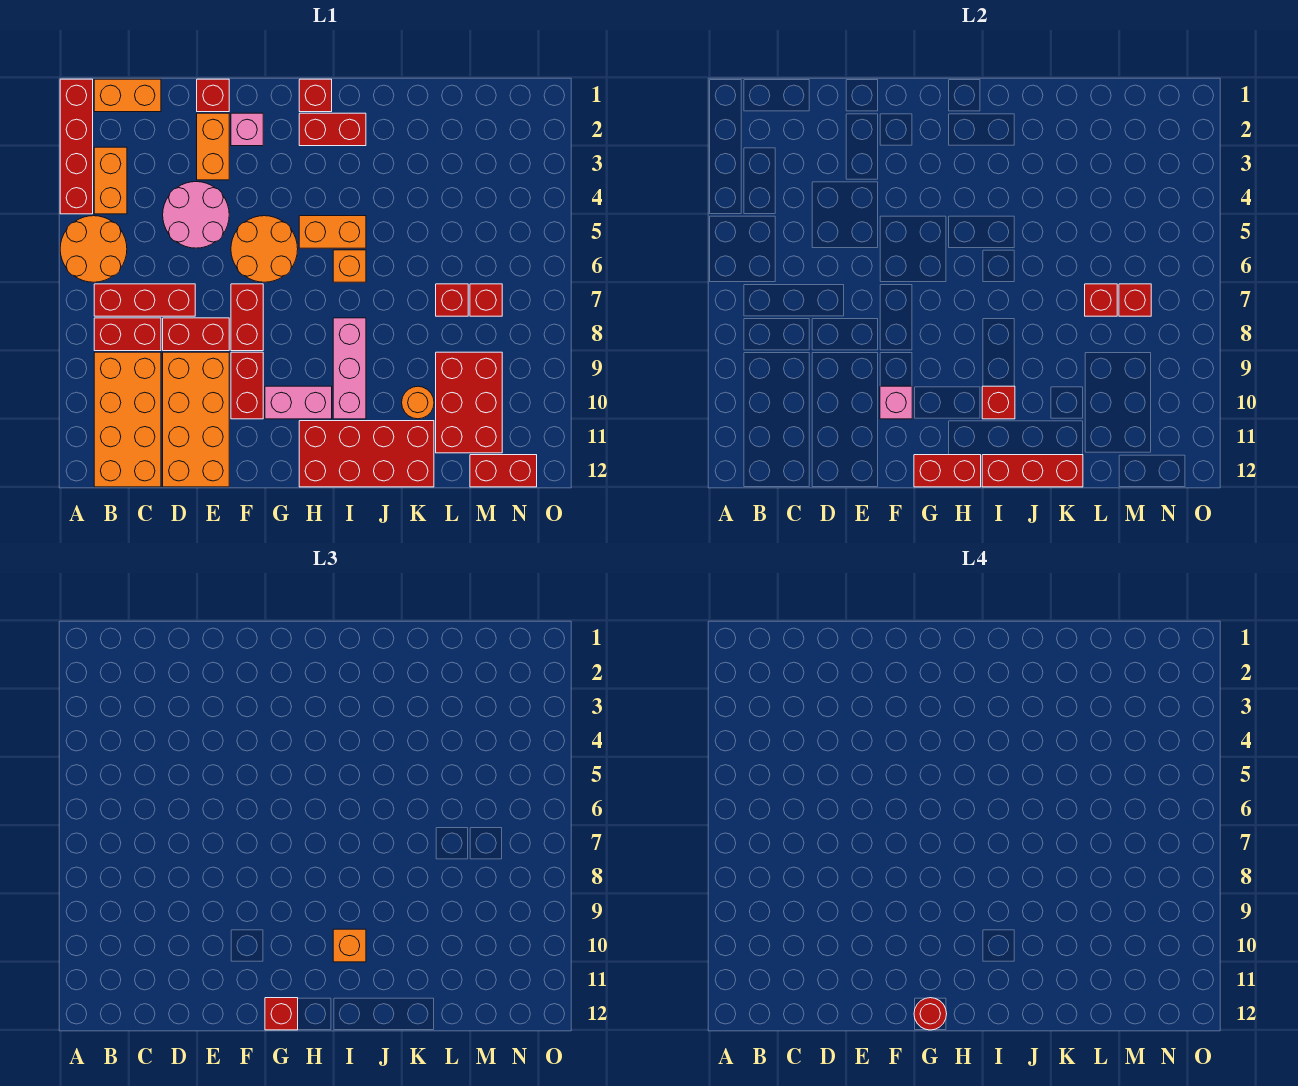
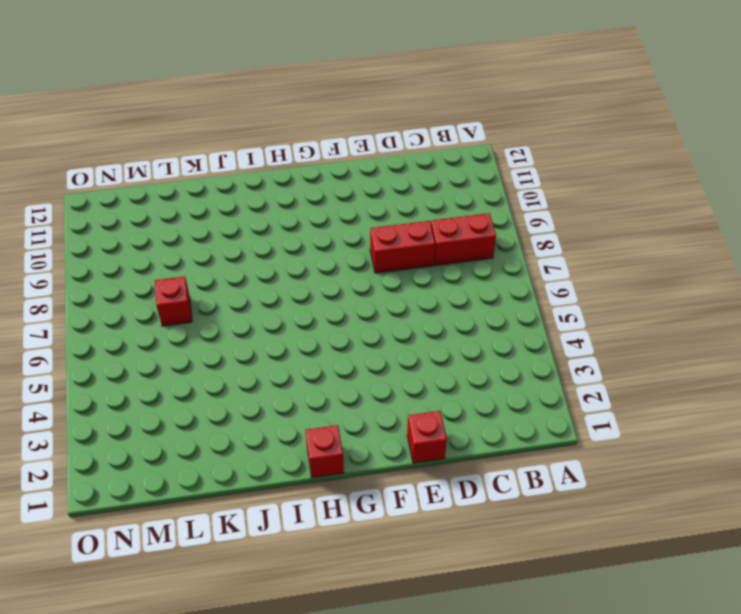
none -> red 1x4 brick [60,79,93,214]
none -> orange 2x2 round brick [60,216,127,282]
none -> orange 1x2 brick [94,79,161,112]
none -> orange 1x2 brick [94,147,127,214]

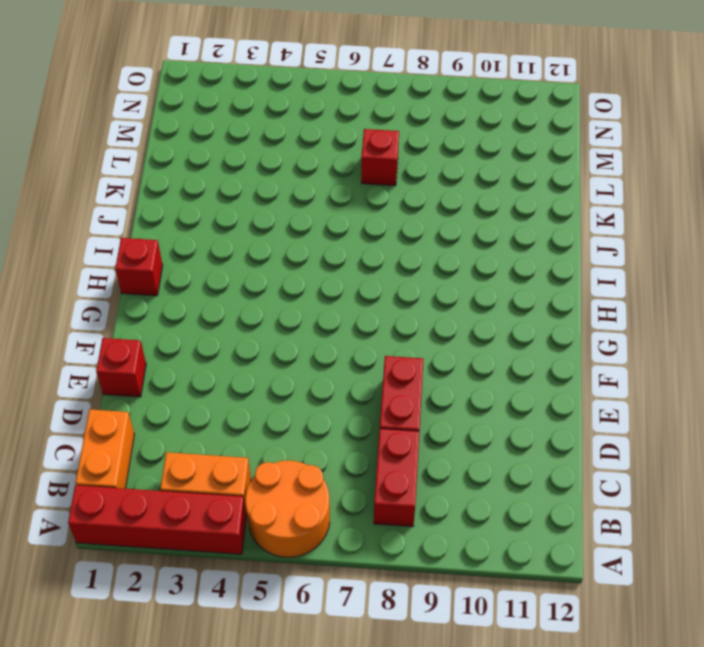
none -> red 1x3 brick [94,284,195,316]
none -> orange 2x4 brick [94,352,161,487]
none -> pink 2x2 round brick [163,182,229,248]
none -> orange 2x4 brick [163,352,229,487]

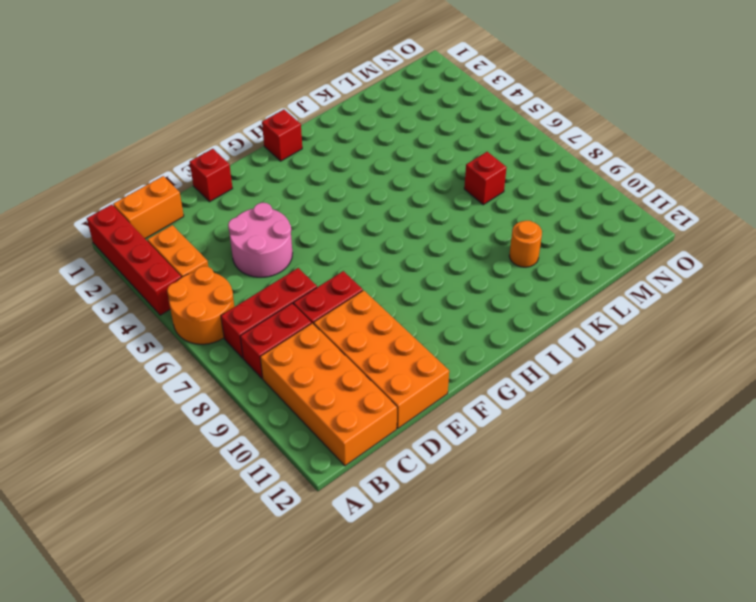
none -> orange 1x2 brick [197,113,229,180]
none -> pink 1x1 brick [231,113,263,146]
none -> orange 2x2 round brick [231,216,298,282]
none -> red 1x2 brick [231,284,263,351]

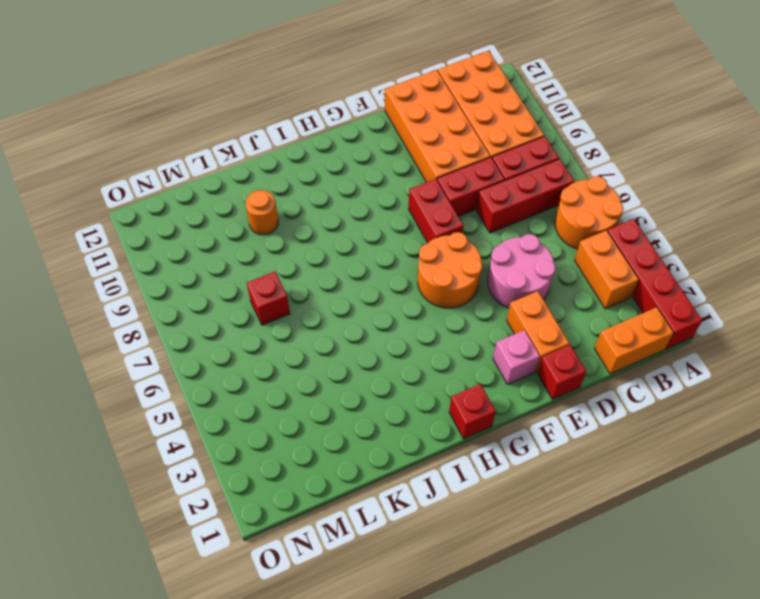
none -> red 1x2 brick [231,352,263,419]
none -> pink 1x2 brick [265,386,332,419]
none -> red 1x2 brick [299,113,366,146]
none -> orange 1x2 brick [299,216,366,248]

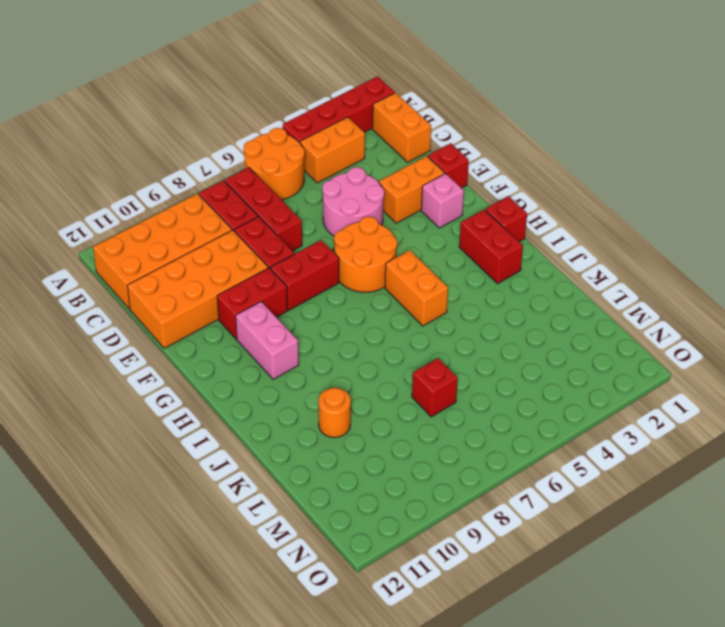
none -> red 2x4 brick [299,421,434,487]
none -> orange 1x1 brick [333,250,366,282]
none -> pink 1x3 brick [333,318,366,419]
none -> red 2x3 brick [436,352,502,453]

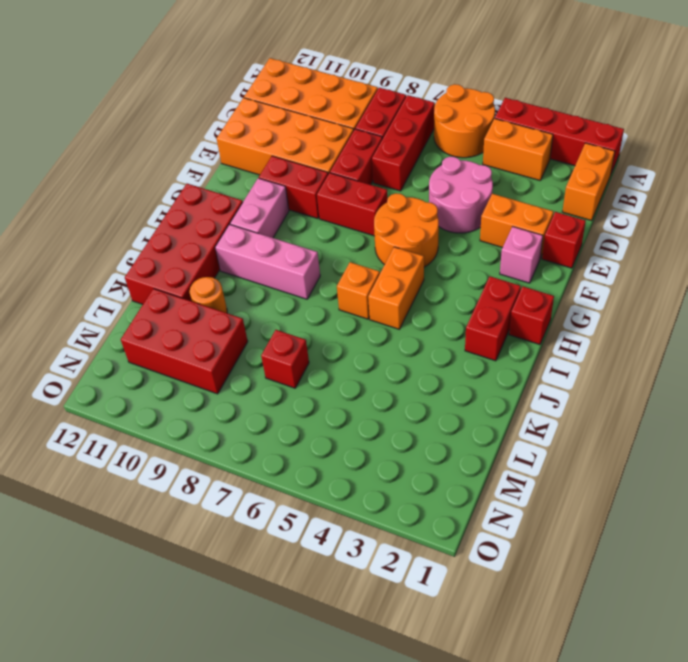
none -> red 1x1 brick [470,284,502,316]
none -> red 1x2 brick [470,455,537,487]
none -> pink 1x1 brick [880,386,912,419]
none -> red 1x2 brick [914,455,981,487]

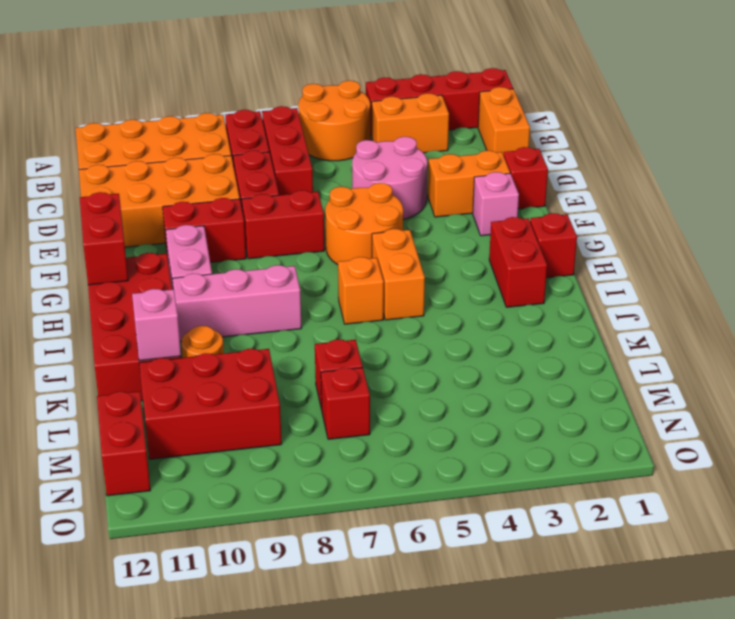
pink 1x1 brick [132,289,181,361] -> pink 1x1 brick moved to [880,386,912,419]
none -> red 1x1 brick [982,386,1015,419]
none -> red 1x3 brick [982,455,1083,487]
none -> red 1x1 brick [1085,284,1117,316]
none -> red 1x1 brick [1119,284,1151,316]

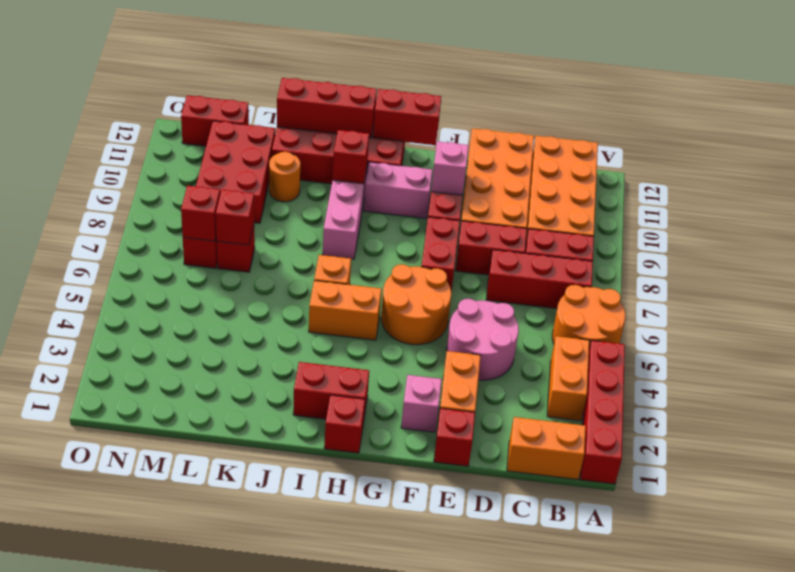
none -> red 1x1 brick [265,998,298,1030]
none -> orange 1x1 brick [333,929,366,962]
none -> red 1x1 round brick [914,998,947,1030]

